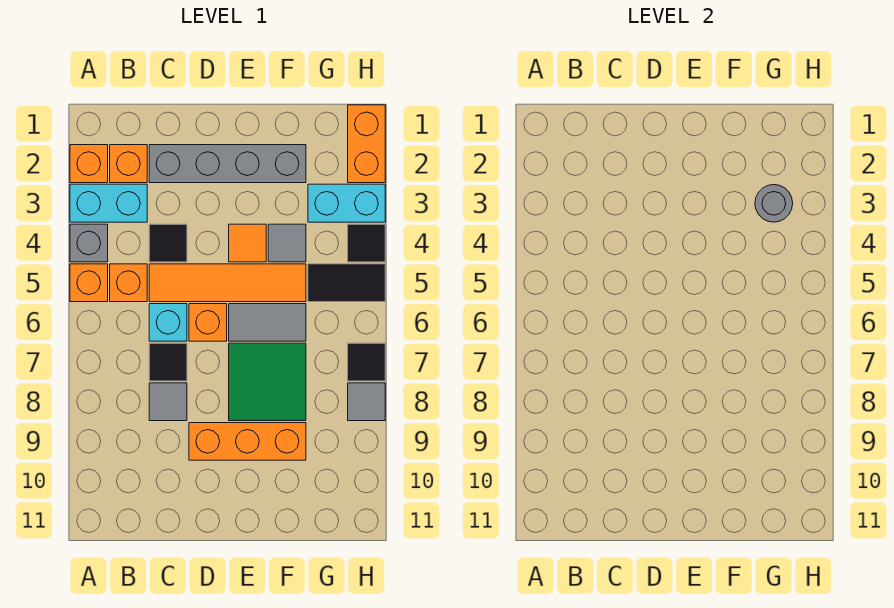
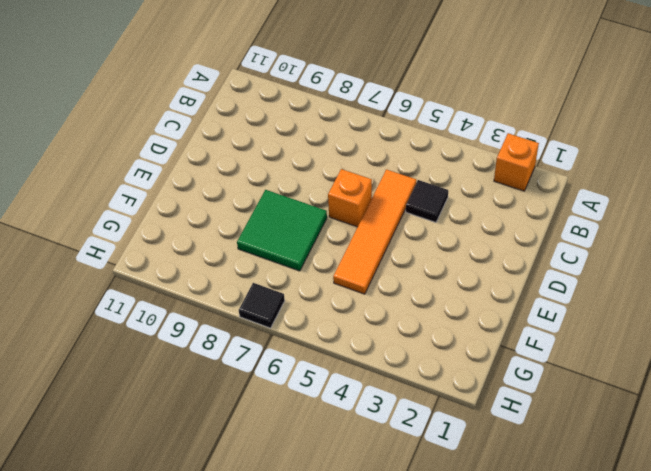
none -> cyan 1x2 brick [70,184,147,222]
none -> grey 1x1 brick [70,224,108,262]
none -> orange 1x1 brick [70,264,108,302]

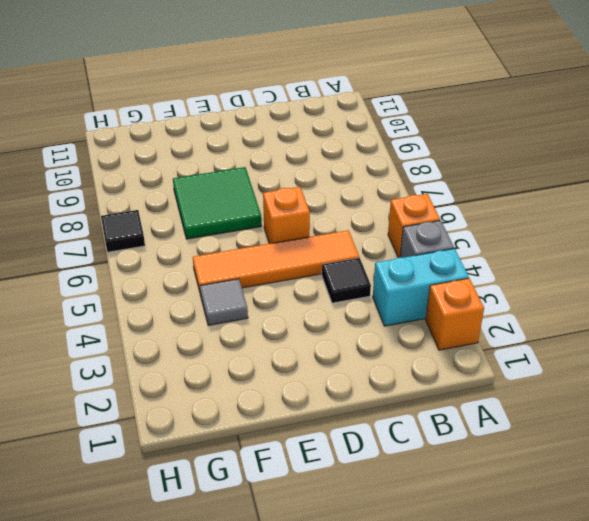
none -> orange 1x1 brick [110,145,147,183]
none -> orange 1x1 brick [110,264,147,302]
none -> grey 1x4 brick [149,145,306,183]

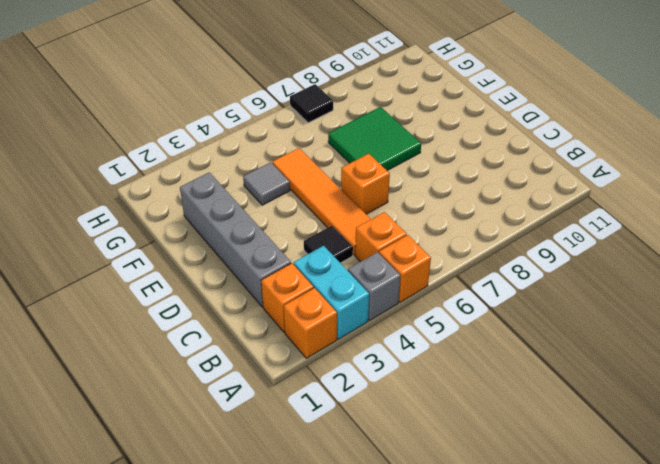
none -> cyan 1x1 brick [149,304,187,341]
none -> black 1x1 tile [149,343,187,381]
none -> grey 1x1 tile [149,383,187,421]

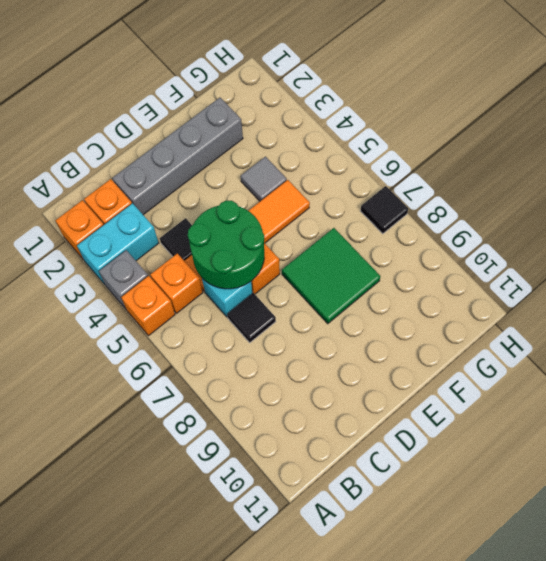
green 2x2 round brick [188,200,264,289] -> none
none -> grey 1x1 tile [149,383,187,421]
none -> orange 1x3 brick [189,423,306,460]
none -> orange 1x1 tile [229,224,266,262]

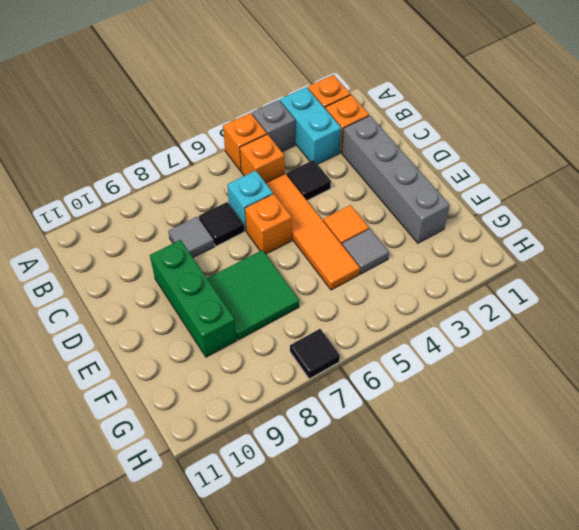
green 1x3 brick [150,240,237,357] -> orange 1x3 brick [189,423,306,460]
none -> grey 1x2 tile [229,304,306,341]
none -> cyan 1x2 brick [308,184,385,222]
none -> black 1x2 tile [308,264,385,302]

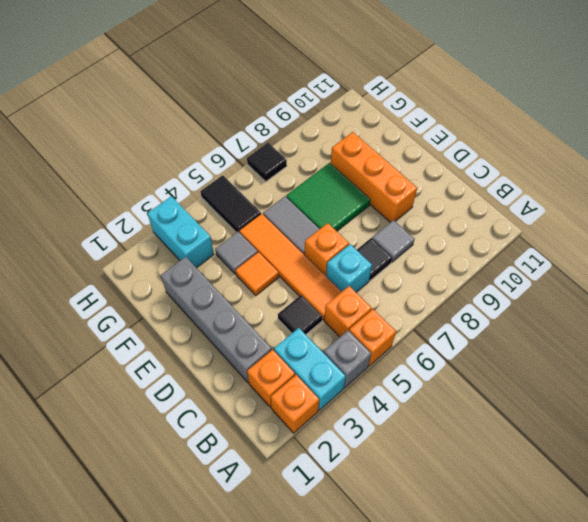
none -> orange 1x2 brick [348,105,385,183]
none -> black 1x1 tile [348,224,385,262]
none -> grey 1x1 tile [348,383,385,421]

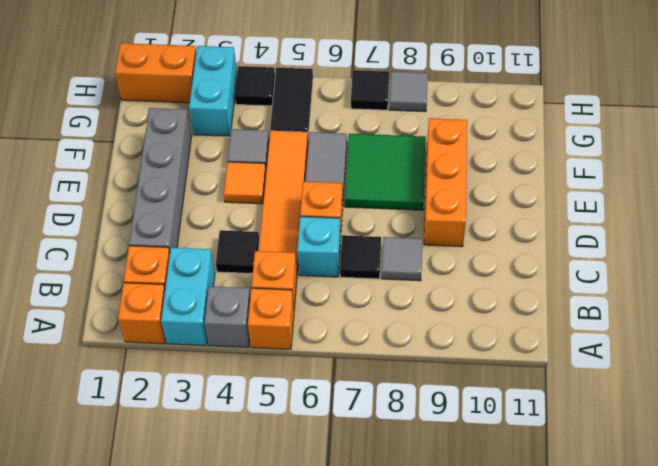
none -> grey 1x1 round brick [755,185,793,222]

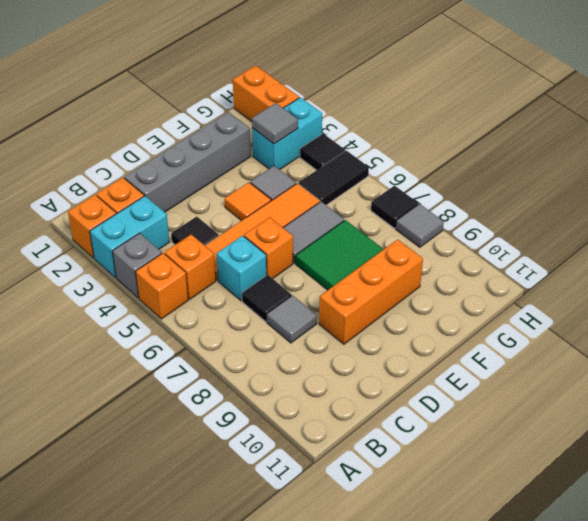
grey 1x1 tile [252,103,298,144] -> grey 1x1 round brick [755,185,793,222]

